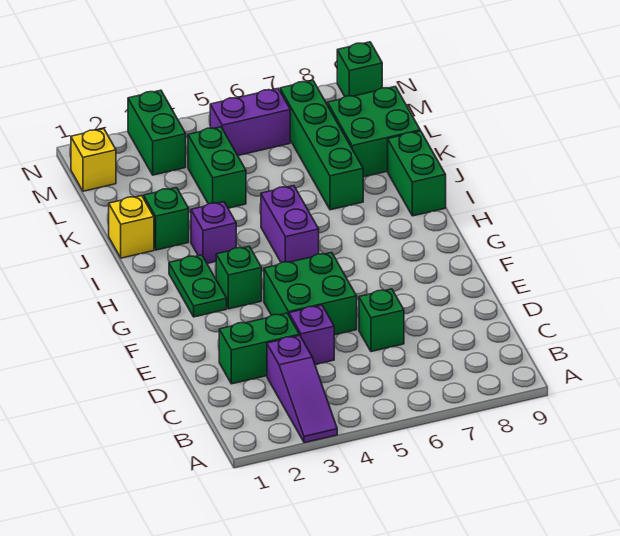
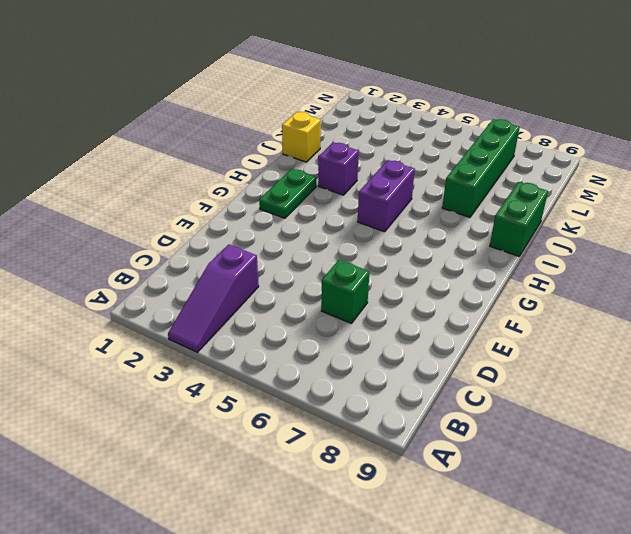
none -> green 1x2 brick [219,313,299,384]
none -> purple 1x1 brick [289,305,334,365]
none -> green 2x2 brick [264,253,357,335]

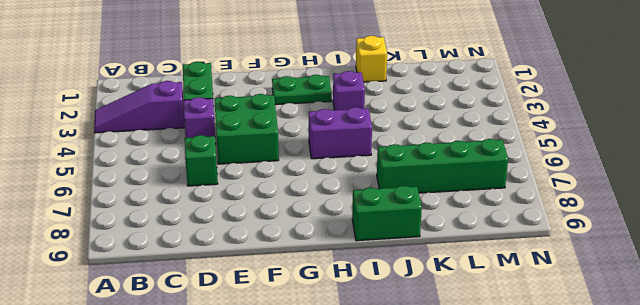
none -> green 1x1 brick [216,246,262,309]
none -> green 1x1 brick [144,188,189,250]
none -> green 1x2 brick [188,127,246,208]

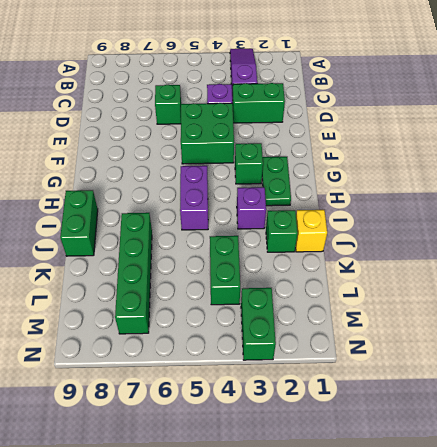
none -> green 2x2 brick [328,87,420,177]
none -> yellow 1x1 brick [71,129,116,191]
none -> purple 1x2 brick [210,89,290,155]

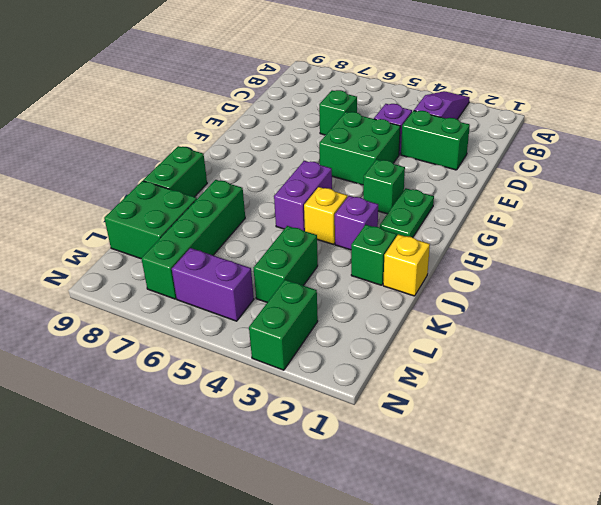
yellow 1x1 brick [304,187,347,244] -> yellow 1x1 brick moved to [71,129,116,191]
none -> green 1x1 brick [337,42,382,97]

